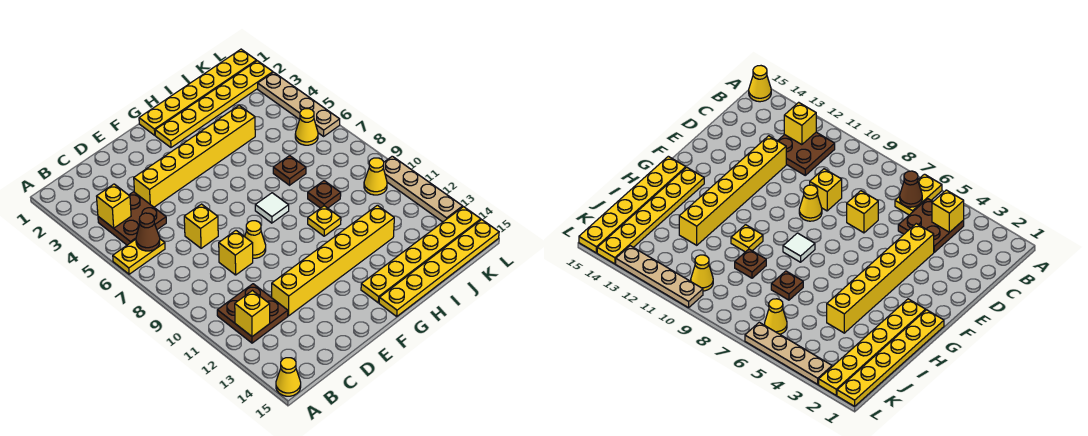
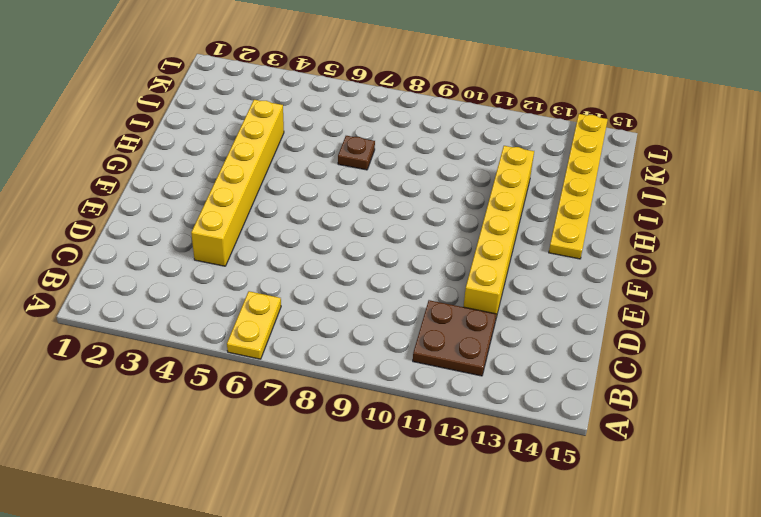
none -> yellow 1x1 cone [276,358,301,396]
none -> brown 2x2 plate [98,192,166,245]
none -> yellow 1x1 brick [184,204,218,248]

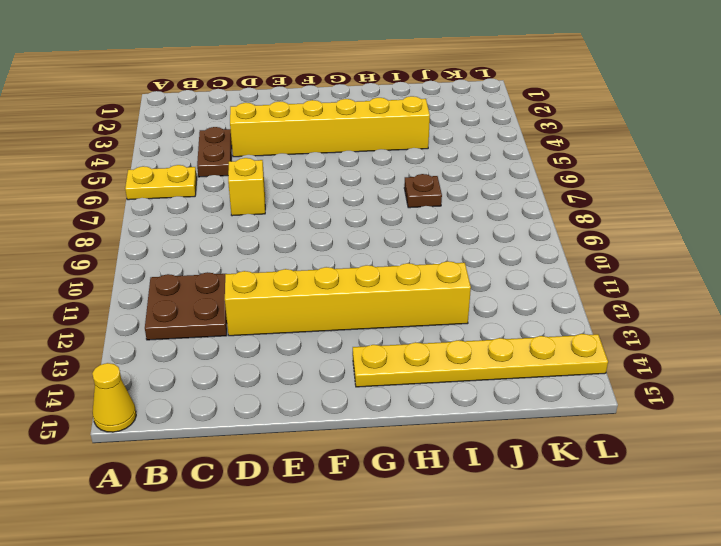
brown 1x2 plate [197,127,232,177] -> brown 2x2 plate [98,192,166,245]
none -> yellow 1x1 brick [219,231,253,275]
none -> yellow 1x1 cone [245,221,266,258]
none -> yellow 1x6 plate [139,49,257,135]

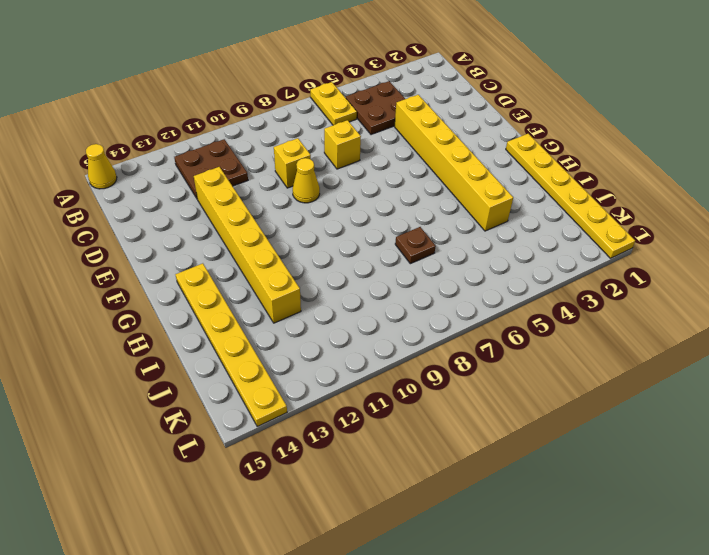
none -> yellow 1x6 plate [155,61,273,147]
none -> white 1x1 tile [255,193,289,223]
none -> yellow 1x6 plate [379,220,499,316]

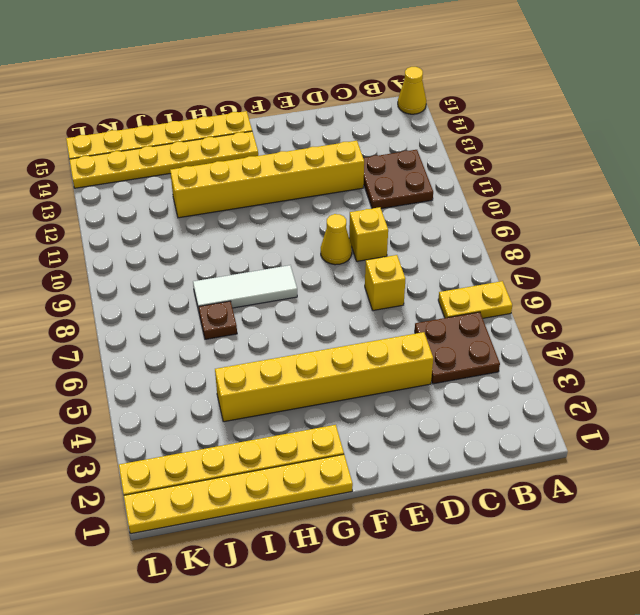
white 1x3 tile [193,265,297,311] -> white 1x1 tile [255,193,289,223]
none -> yellow 1x1 plate [308,206,341,236]
none -> brown 1x1 plate [308,181,341,208]
none -> yellow 1x1 cone [295,109,318,145]

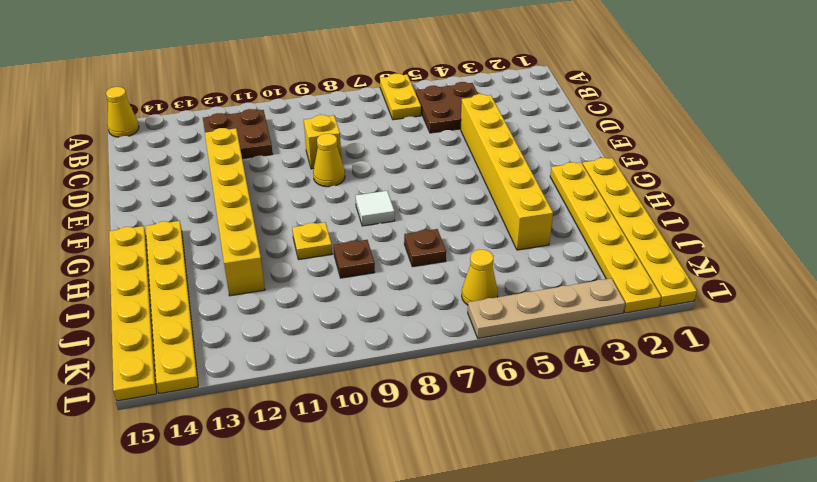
none -> yellow 1x1 brick [184,204,218,248]
none -> yellow 1x1 cone [364,158,387,195]
none -> tan 1x4 plate [384,156,463,222]

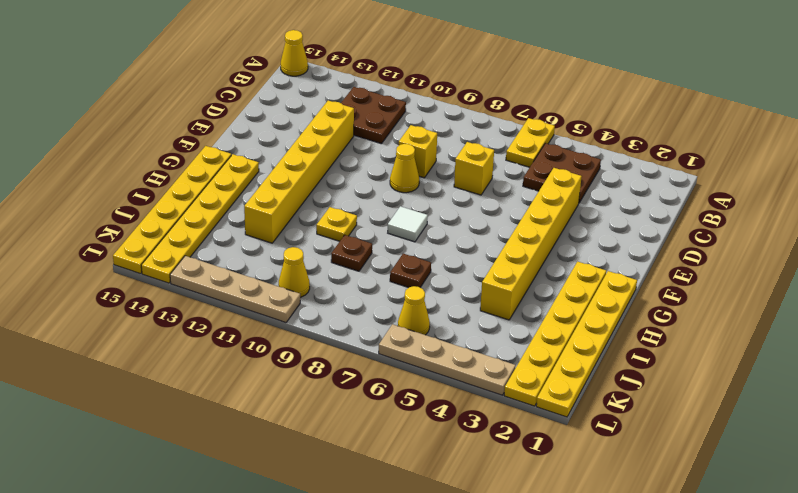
none -> yellow 1x1 brick [97,184,131,228]
none -> brown 1x1 cone [136,213,160,251]
none -> yellow 1x1 brick [235,291,270,337]

